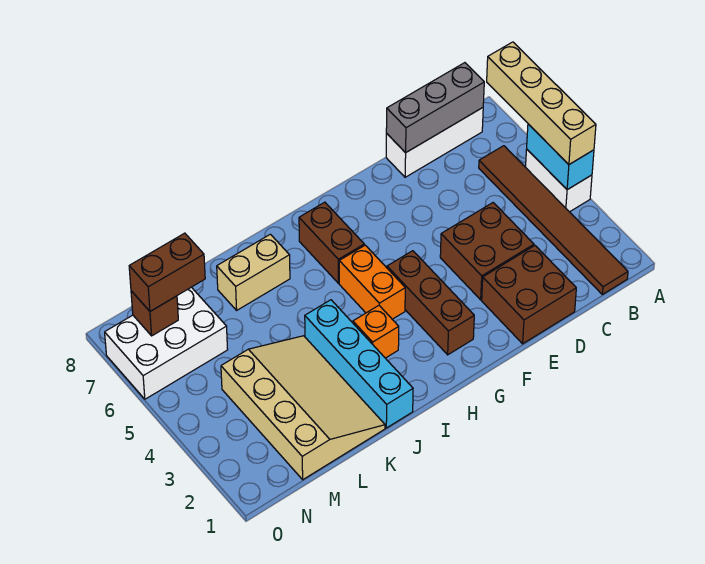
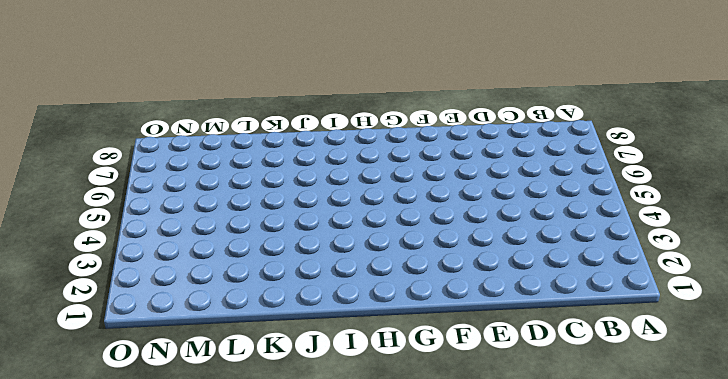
none -> white 1x2 brick [526,149,592,212]
none -> brown 1x6 tile [479,146,628,294]
none -> white 1x3 brick [386,108,483,177]

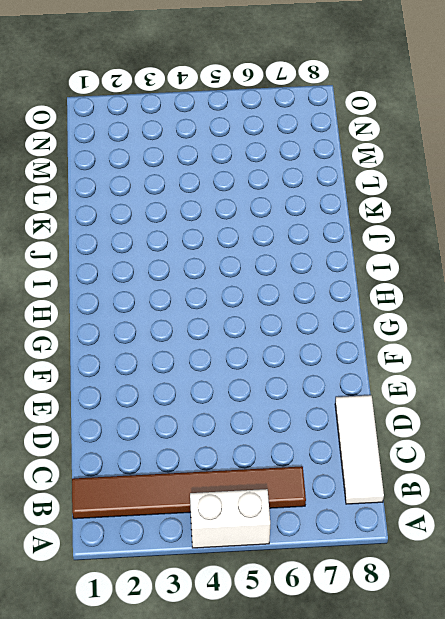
white 1x3 tile [335,395,384,504] -> white 1x3 brick [386,108,483,177]
none -> brown 2x2 brick [482,246,576,344]
none -> brown 2x2 brick [440,203,534,300]
none -> brown 1x3 brick [387,251,474,355]

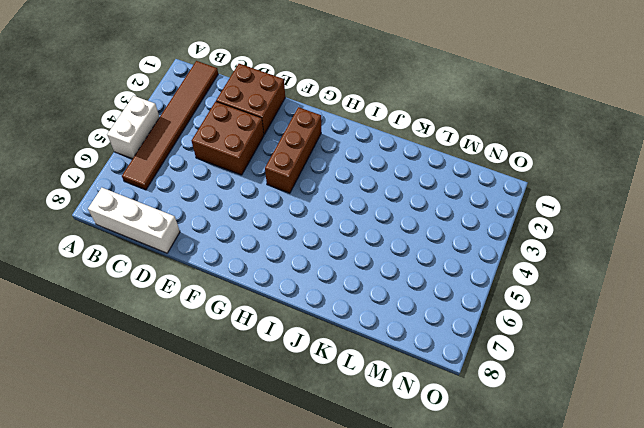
none -> orange 1x2 brick [339,245,405,319]
none -> brown 1x2 brick [299,202,364,283]
none -> orange 1x1 brick [353,306,399,358]

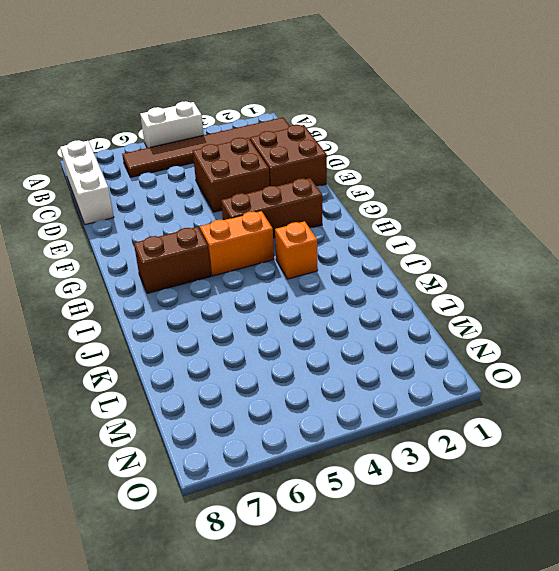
none -> cyan 1x4 brick [305,300,413,428]
none -> tan 1x2 brick [217,234,290,310]
none -> tan 3x4 slope [221,336,385,480]

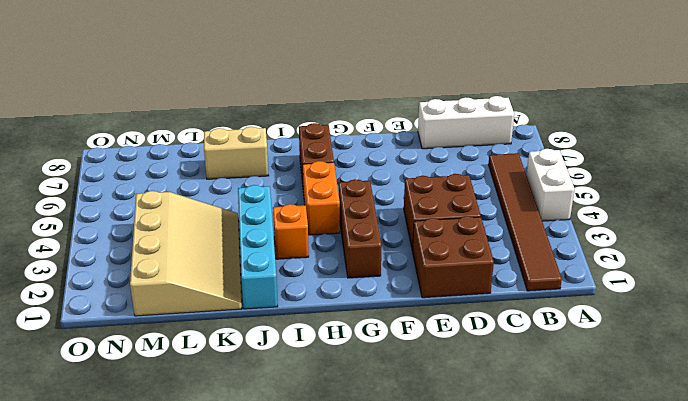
none -> white 2x3 brick [105,287,228,399]
none -> cyan 1x2 brick [527,124,594,190]
none -> grey 1x3 brick [386,63,484,153]

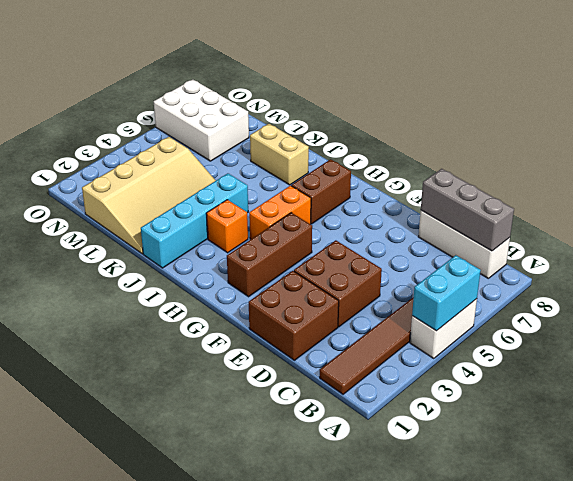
none -> brown 1x1 brick [131,291,178,336]
none -> tan 1x4 brick [487,42,596,164]
none -> brown 1x2 brick [129,233,205,311]

